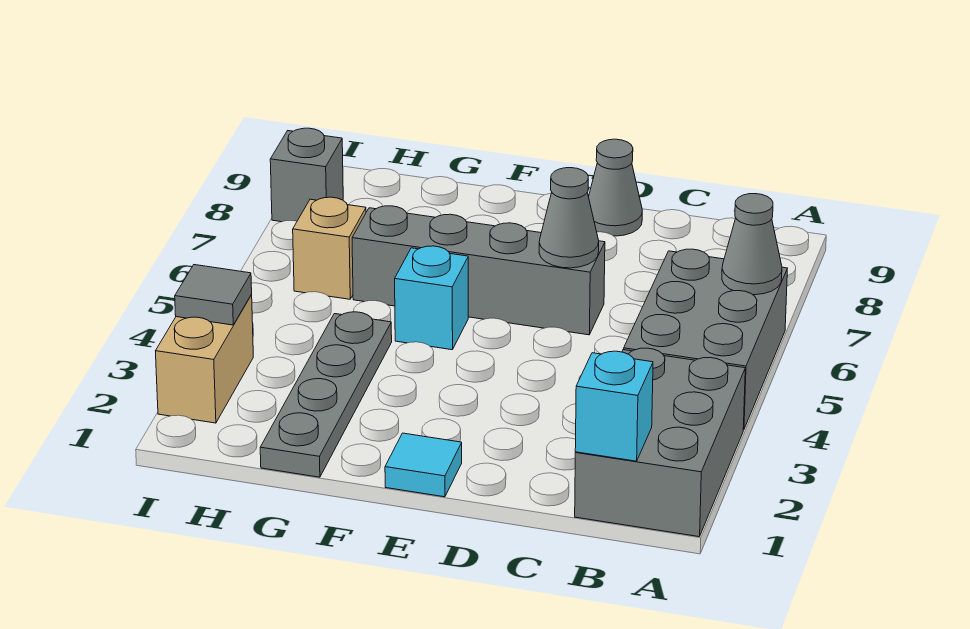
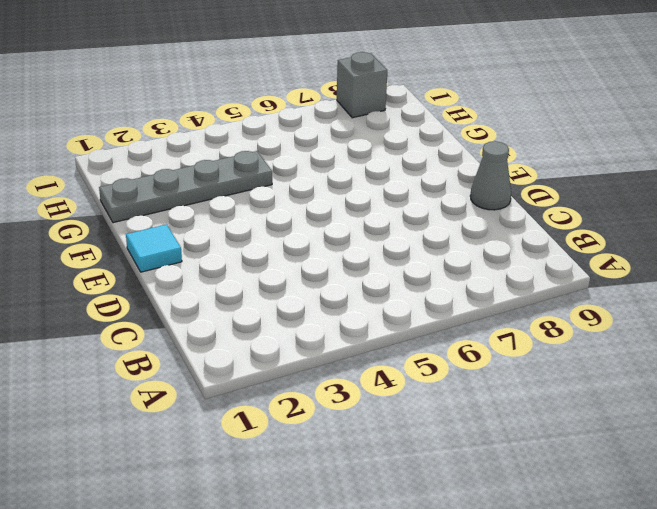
none -> grey 2x3 brick [575,348,745,537]
none -> grey 2x3 brick [624,249,788,430]
none -> grey 1x4 brick [352,206,605,335]

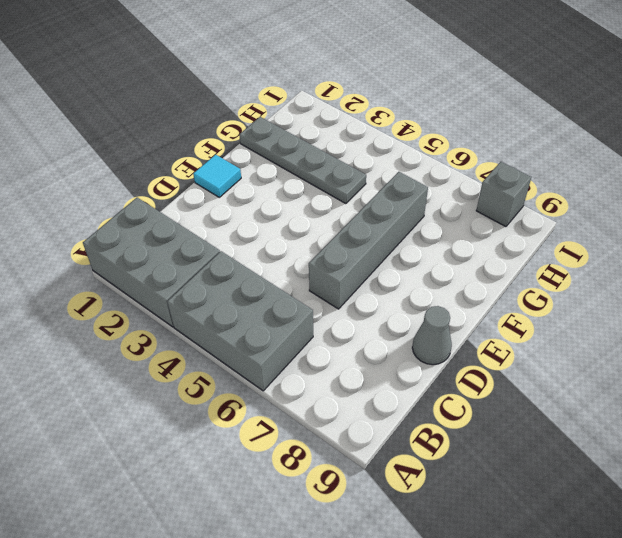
none -> cyan 1x1 brick [395,246,468,350]
none -> tan 1x1 brick [293,197,366,299]
none -> tan 1x2 brick [156,295,253,423]

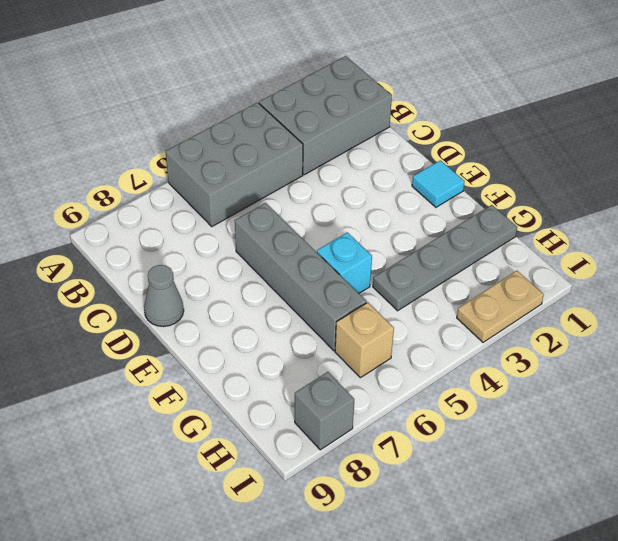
tan 1x2 plate [457,271,544,342] -> tan 1x2 brick [156,295,253,423]
none -> grey 1x1 cone [722,194,782,295]
none -> cyan 1x1 brick [575,351,653,461]
none -> grey 1x1 cone [539,168,599,268]

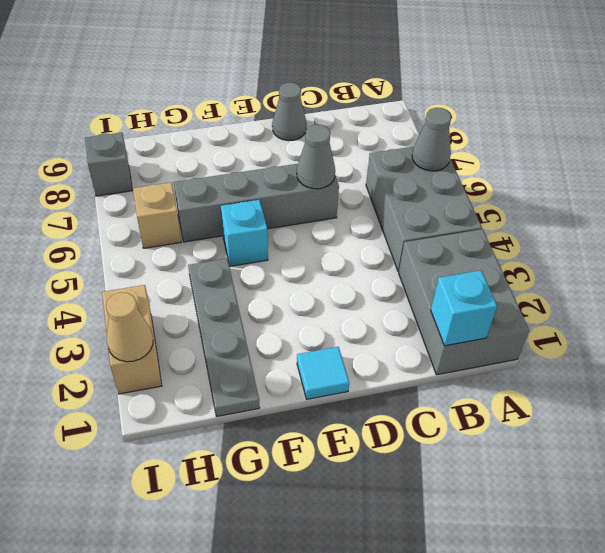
tan 1x1 cone [106,292,153,362] -> none
none -> grey 1x1 tile [175,265,252,325]

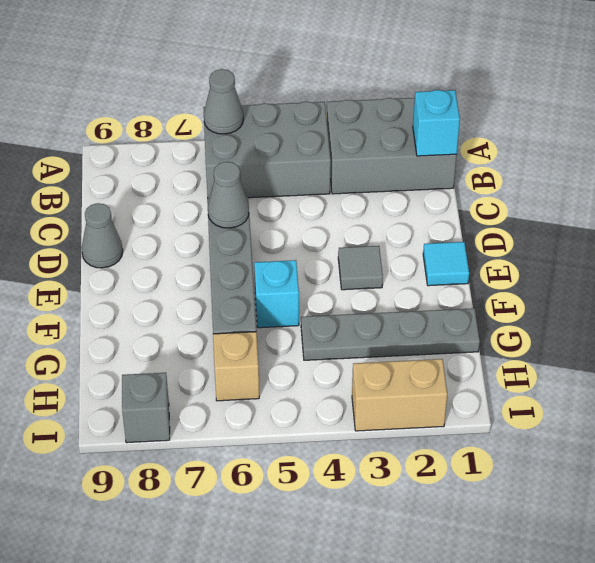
grey 1x1 tile [338,246,383,290] -> grey 1x1 tile moved to [175,265,252,325]

